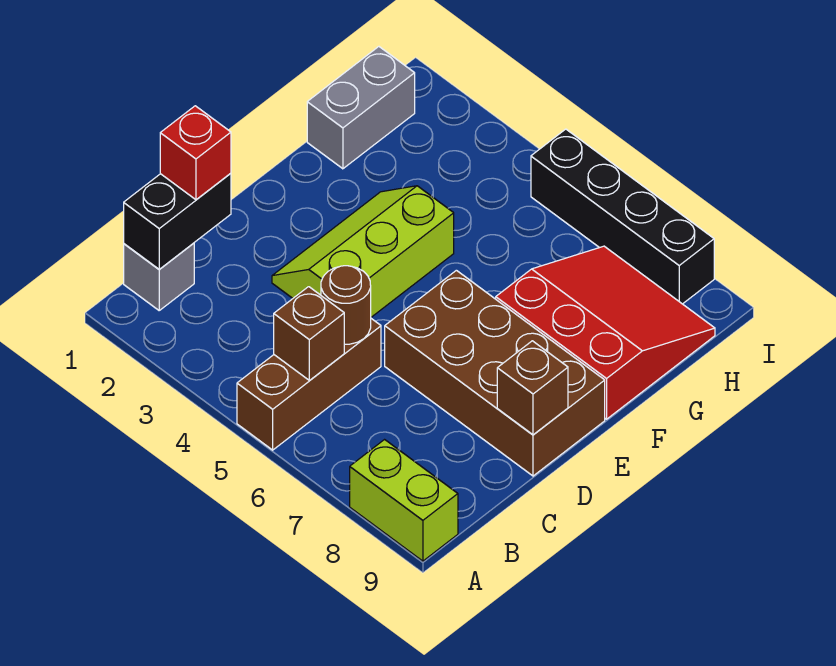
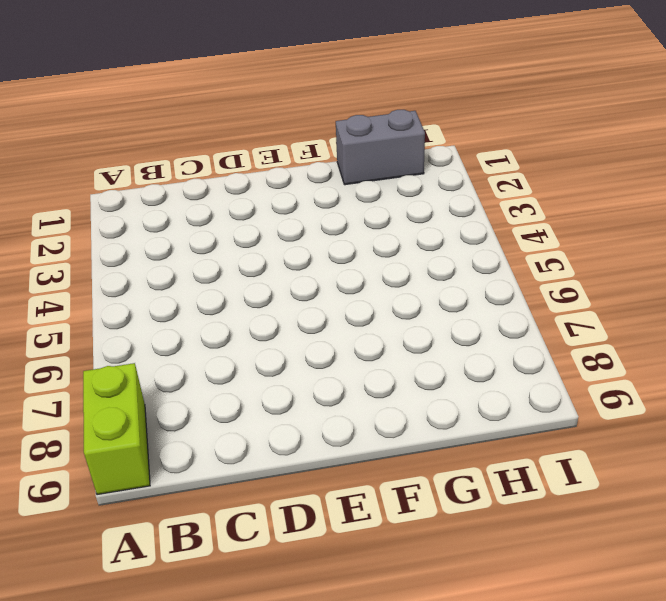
none -> brown 1x3 brick [237,319,381,450]
none -> grey 1x1 brick [124,243,194,310]
none -> lime 2x3 slope [272,186,454,317]

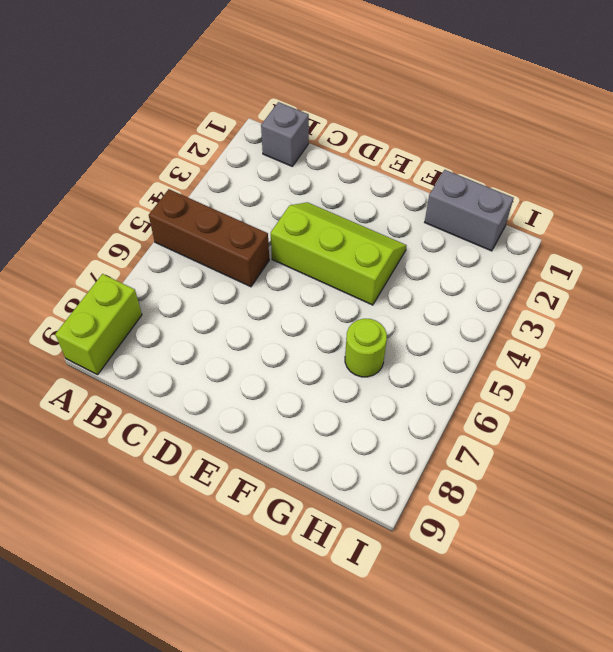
lime 1x1 round brick [345,319,387,377] -> none
none -> brown 2x4 brick [385,270,605,476]
none -> red 3x3 slope [496,246,715,419]
none -> black 1x4 brick [531,129,714,304]

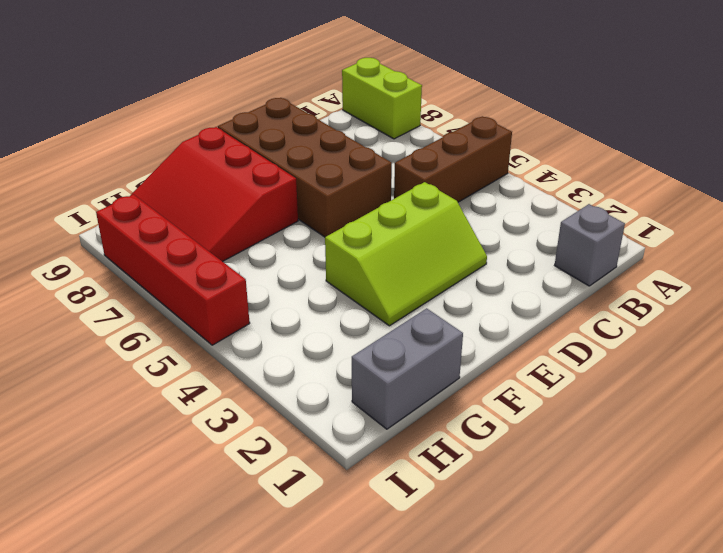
red 1x4 brick [96,194,250,345] -> black 1x4 brick [531,129,714,304]
none -> black 1x2 brick [124,173,231,269]
none -> brown 1x1 brick [274,287,344,380]
none -> brown 1x1 round brick [321,266,371,344]

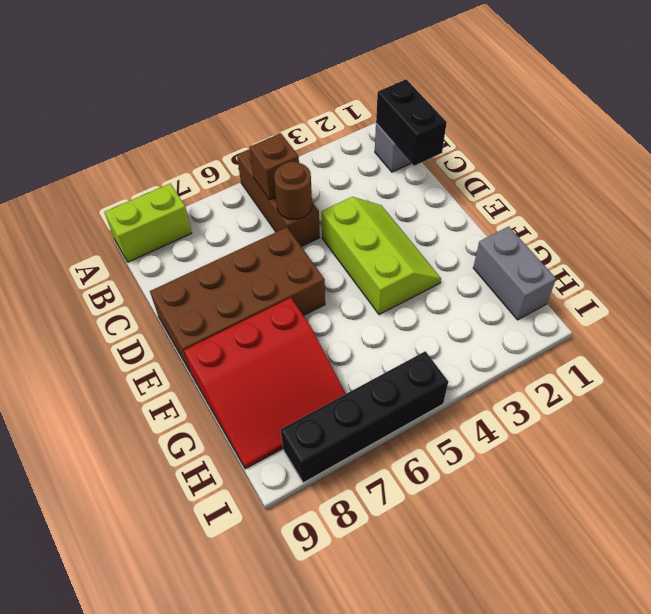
none -> brown 1x1 brick [497,341,568,435]
none -> red 1x1 brick [160,106,231,200]

